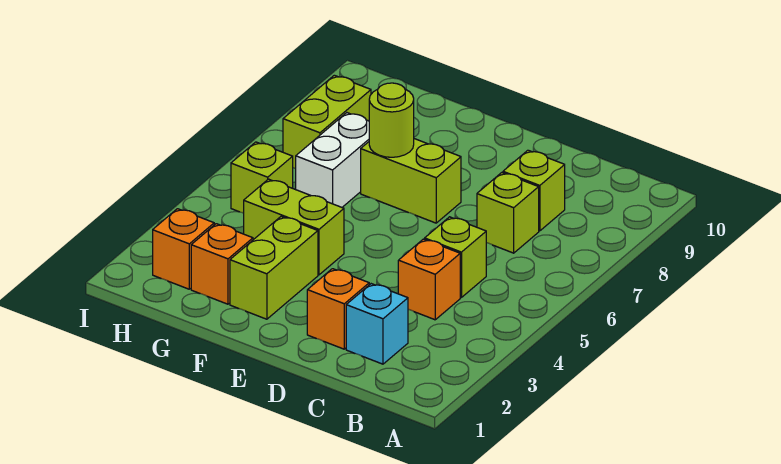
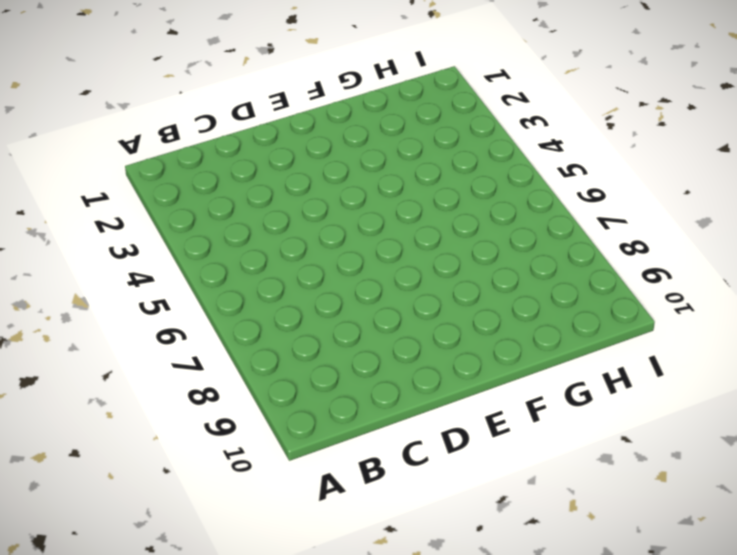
none -> cyan 1x1 brick [346,284,408,364]
none -> orange 1x1 brick [398,239,460,320]
none -> lime 1x1 brick [425,217,486,298]

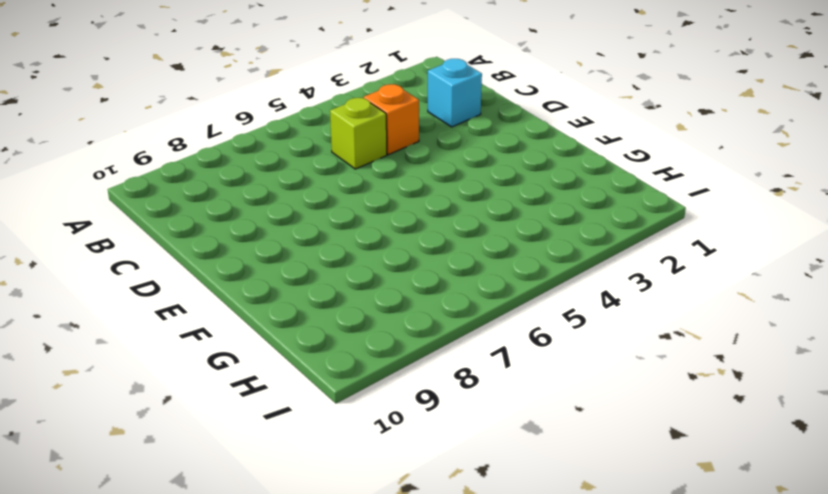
none -> lime 1x1 brick [477,173,539,253]
none -> lime 1x1 brick [503,150,565,231]
none -> orange 1x1 brick [307,269,369,349]

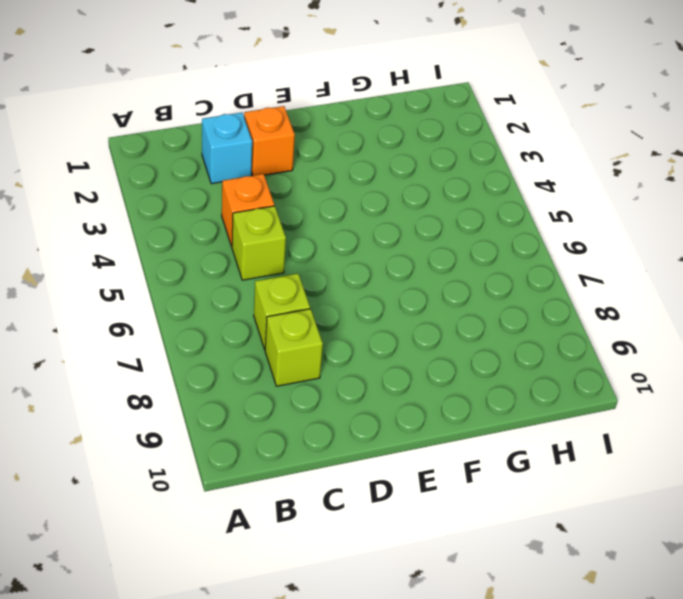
none -> lime 1x2 brick [361,139,461,223]
none -> lime 1x2 brick [230,216,318,319]
none -> lime 1x2 brick [244,179,344,275]

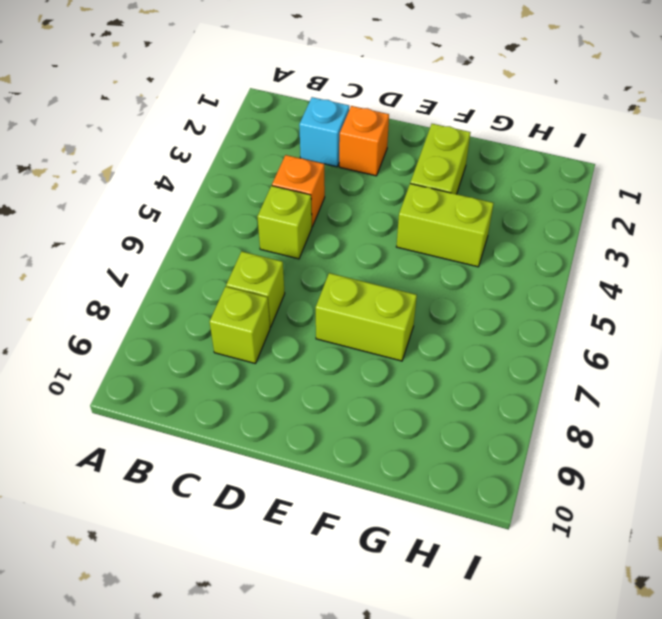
none -> orange 1x1 brick [191,224,253,304]
none -> white 1x2 brick [296,113,369,207]
none -> orange 1x1 brick [153,209,214,289]

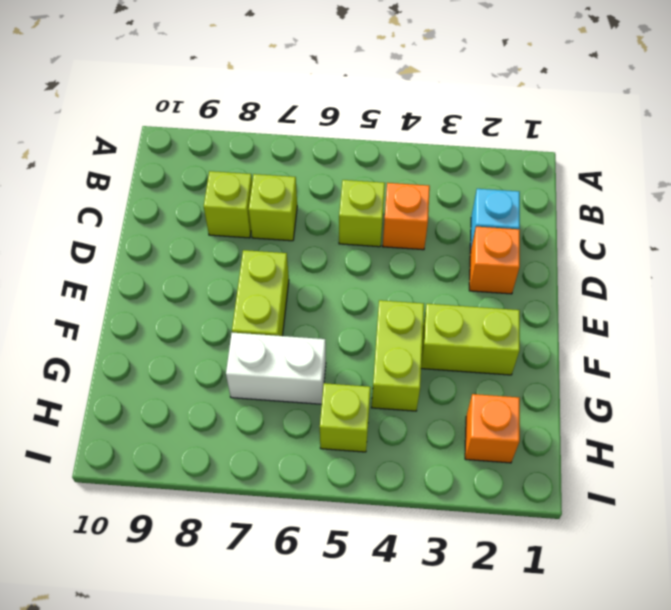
none -> orange 1x1 brick [191,224,253,304]
none -> lime 1x2 brick [283,75,371,169]
none -> lime 1x1 round brick [369,83,414,157]

